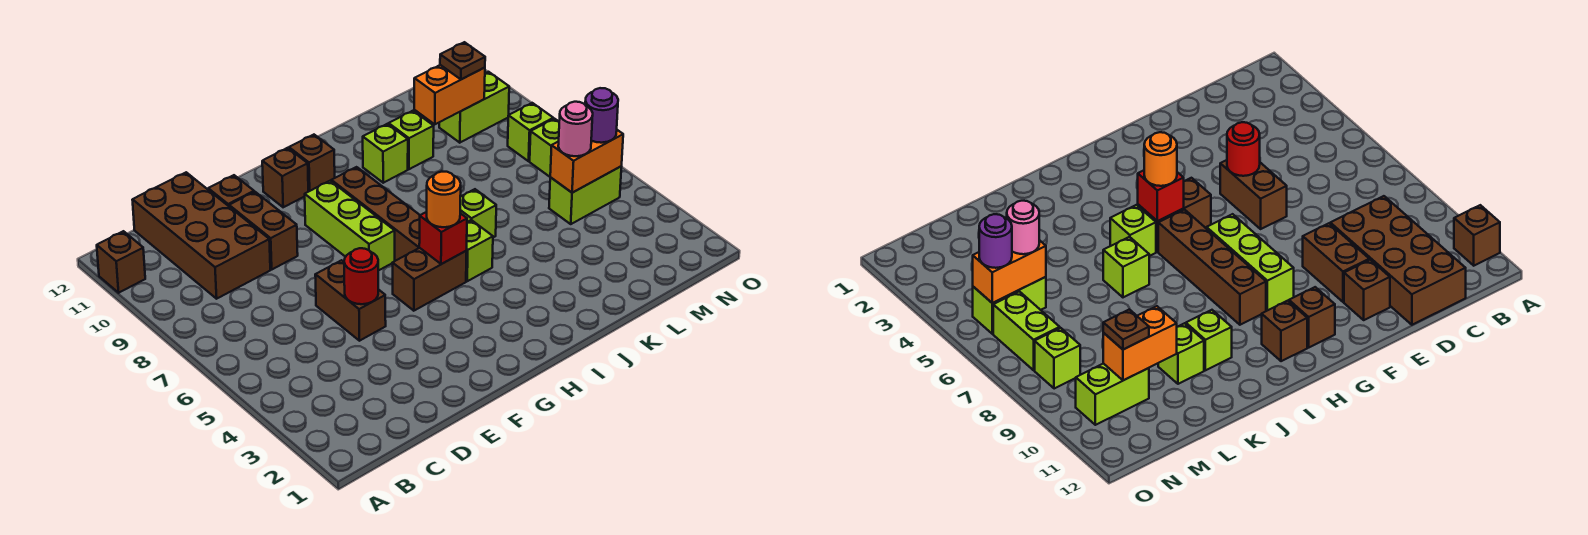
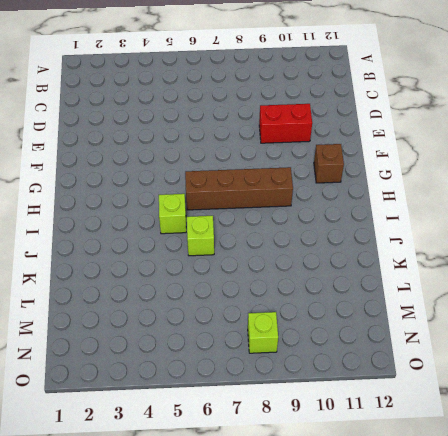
red 1x2 brick [259,104,312,143] -> brown 1x2 brick [229,192,298,269]
none -> brown 1x1 brick [97,231,145,293]
none -> brown 2x4 brick [133,172,270,299]
none -> brown 1x2 brick [315,260,386,341]

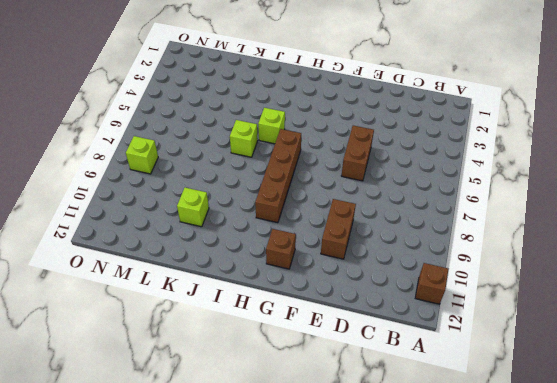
none -> brown 2x4 brick [133,172,270,299]
none -> brown 1x1 brick [208,175,254,206]
none -> brown 1x2 brick [392,248,467,311]

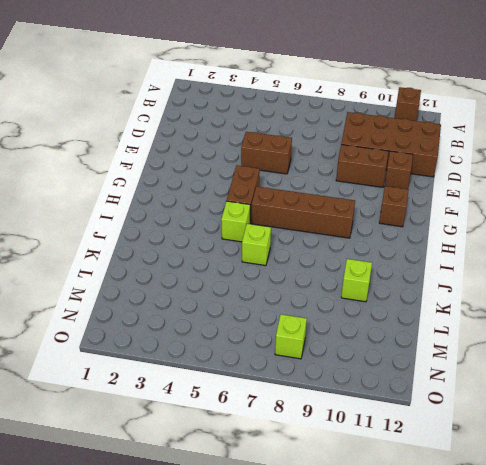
none -> lime 1x3 brick [305,181,395,271]
none -> brown 1x1 brick [289,135,335,192]
none -> lime 1x1 brick [363,124,408,183]

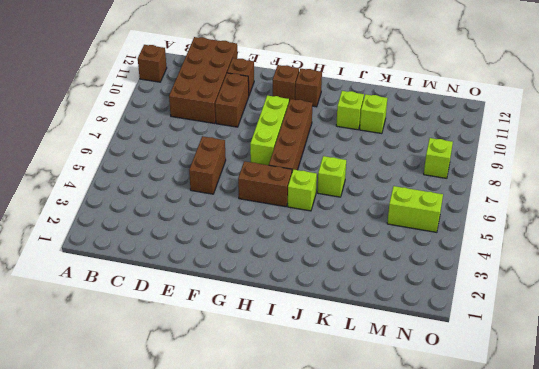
none -> lime 1x2 brick [439,72,509,143]
none -> lime 1x2 brick [530,119,559,177]
none -> red 1x1 round brick [344,248,378,304]

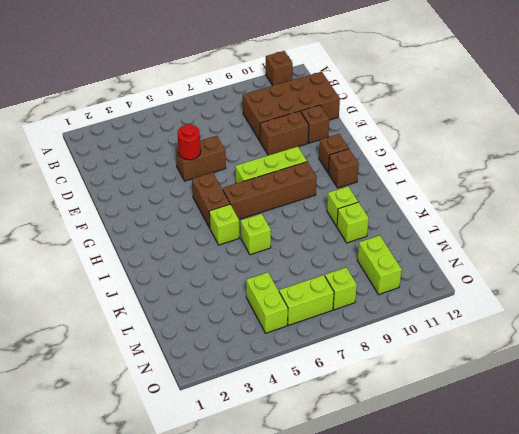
none -> red 1x1 brick [419,212,467,264]
none -> orange 1x2 brick [414,65,485,124]
none -> orange 1x2 brick [550,130,623,193]

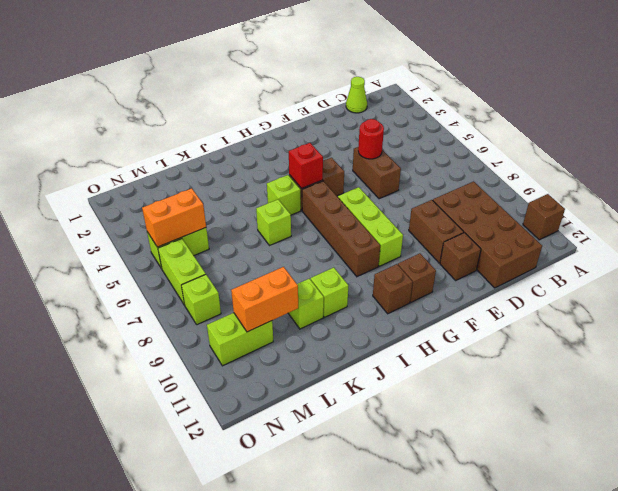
lime 1x1 cone [346,77,367,113] -> none
none -> orange 1x1 round brick [427,172,461,227]
none -> pink 1x1 round brick [558,102,593,156]
none -> brown 1x1 plate [440,42,485,79]

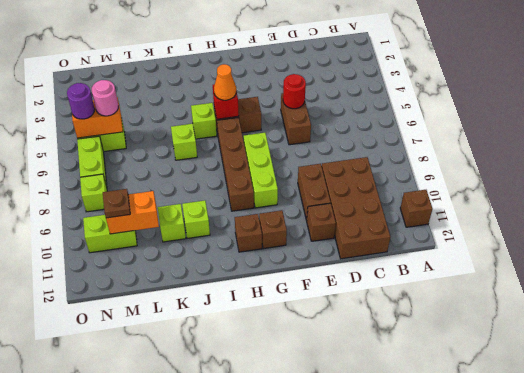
orange 1x1 cone [214,64,236,100] -> orange 1x1 round brick [427,172,461,227]

